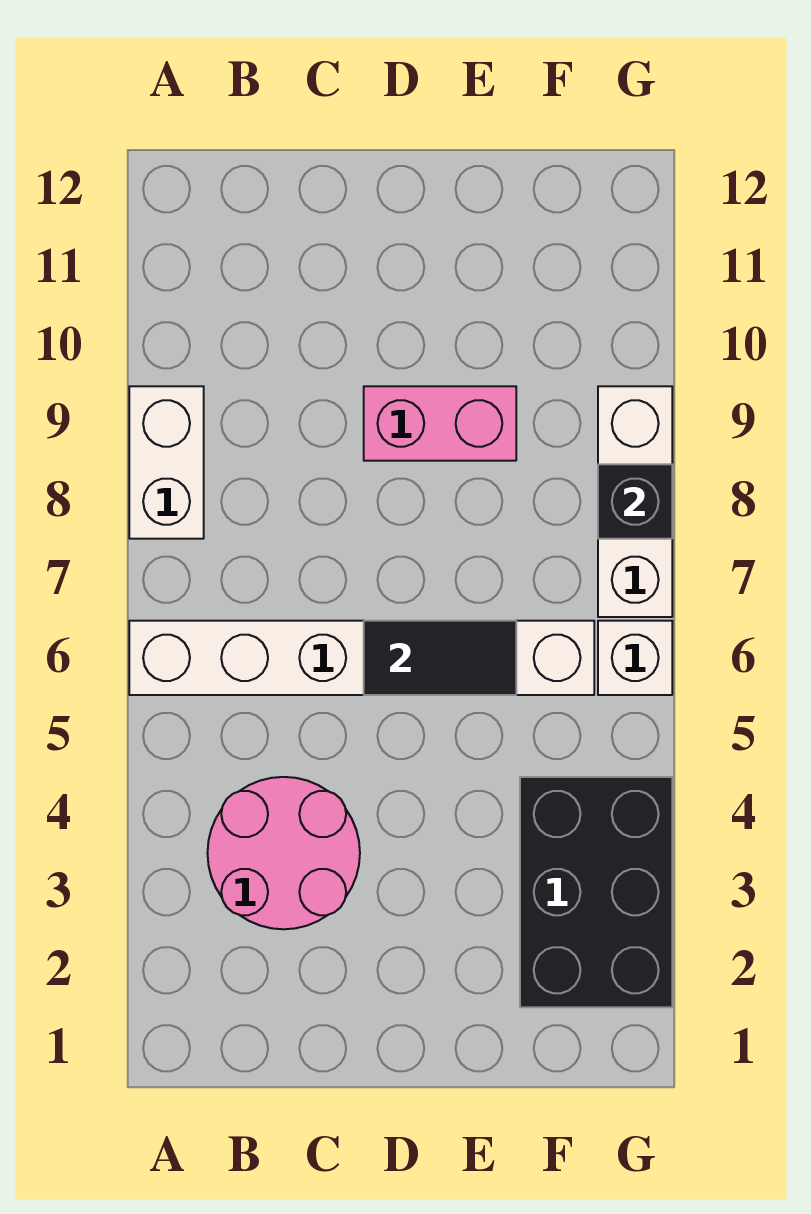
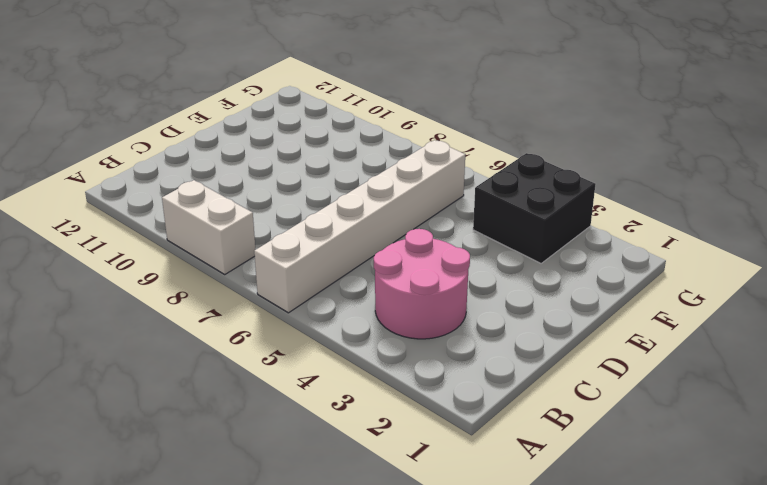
black 2x2 brick [473,153,596,263] -> black 2x3 brick [520,777,672,1007]
none -> pink 1x2 brick [364,386,516,461]
none -> white 1x1 brick [598,621,672,695]

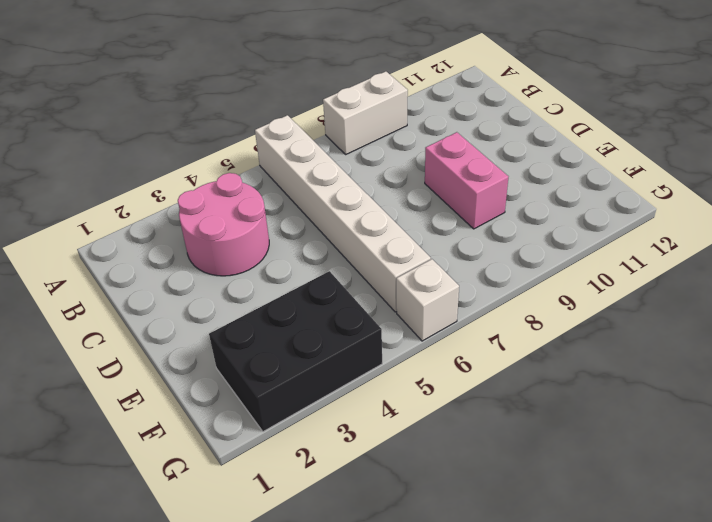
none -> white 1x3 brick [598,386,672,617]
none -> black 1x2 tile [364,621,516,695]

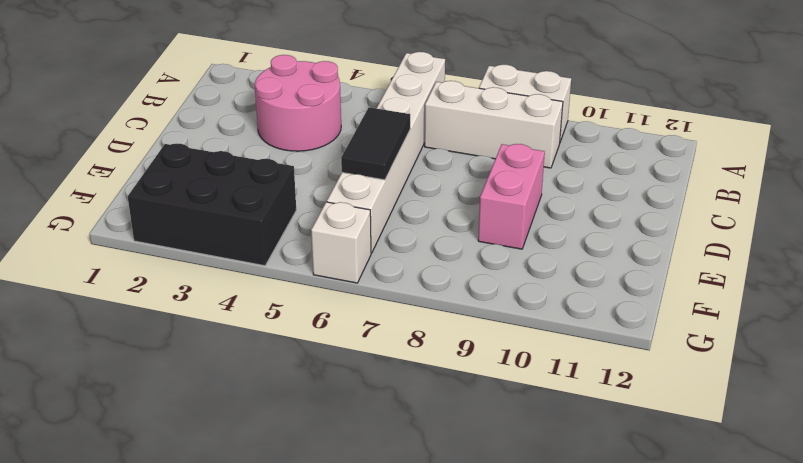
white 1x3 brick [425,81,563,168] -> white 1x3 brick moved to [598,386,672,617]
none -> black 1x1 brick [598,464,672,539]

